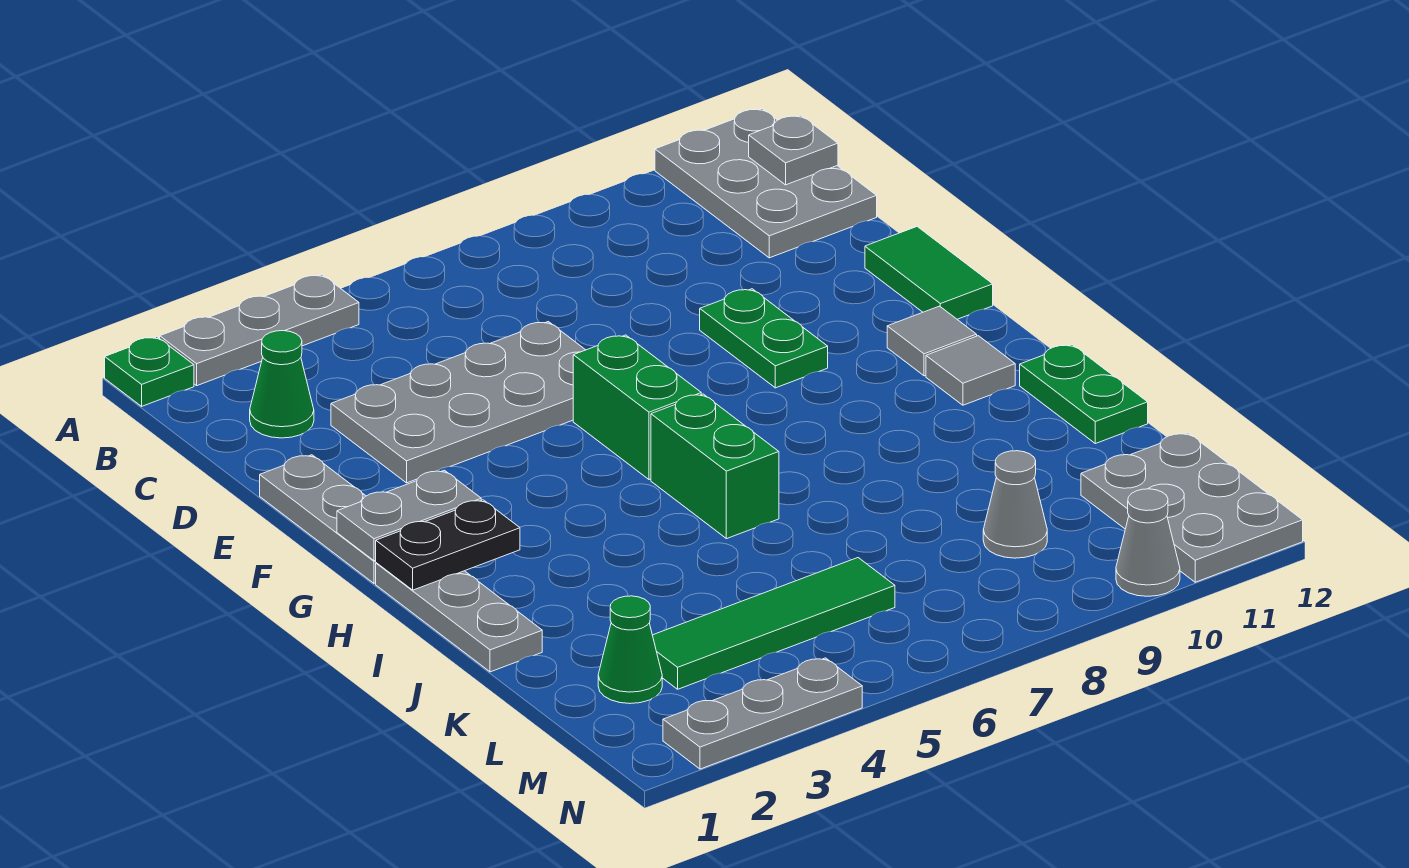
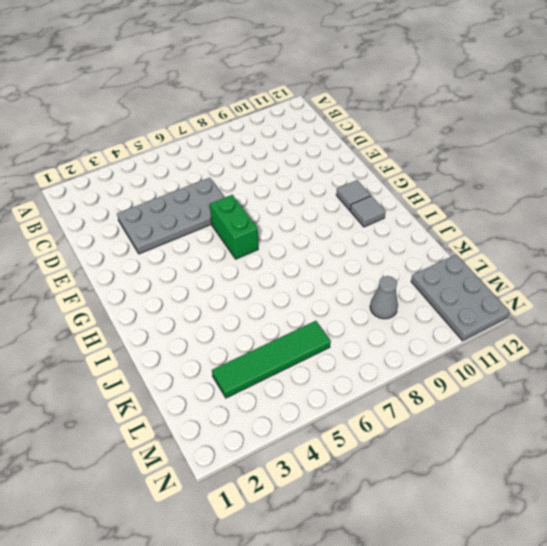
none -> green 1x1 plate [105,337,194,406]
none -> grey 1x3 plate [160,275,359,386]
none -> grey 2x3 plate [655,109,877,258]

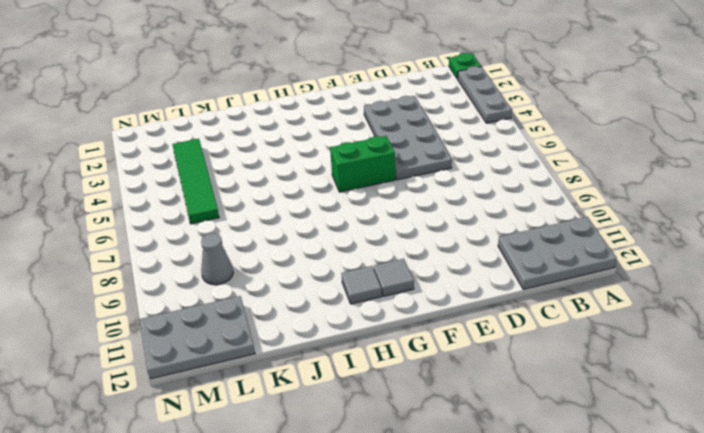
none -> green 1x1 cone [250,331,314,438]
none -> grey 1x3 plate [260,455,376,583]
none -> green 1x2 plate [700,289,828,388]

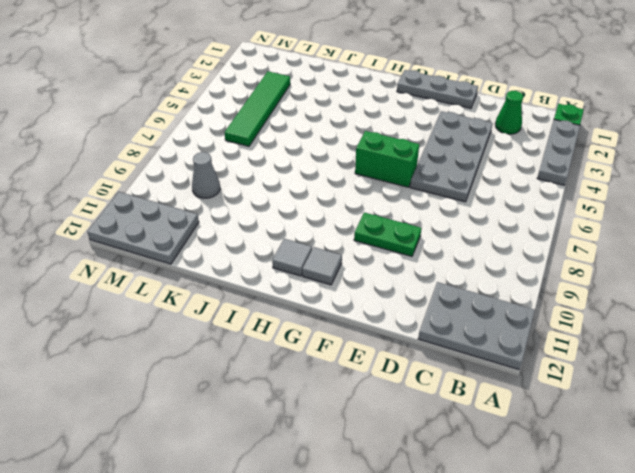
none -> green 1x2 tile [865,227,993,319]
none -> grey 1x3 plate [376,563,542,672]
none -> green 1x2 brick [651,394,779,539]

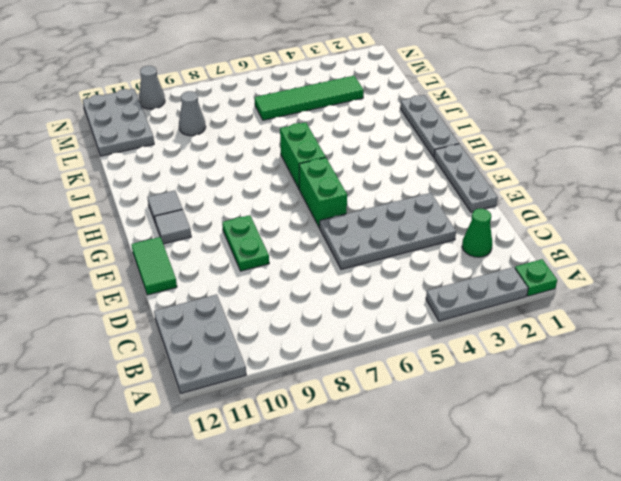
none -> green 1x2 plate [1020,345,1148,444]
none -> green 1x1 cone [598,596,662,704]
none -> grey 1x3 plate [663,658,862,769]

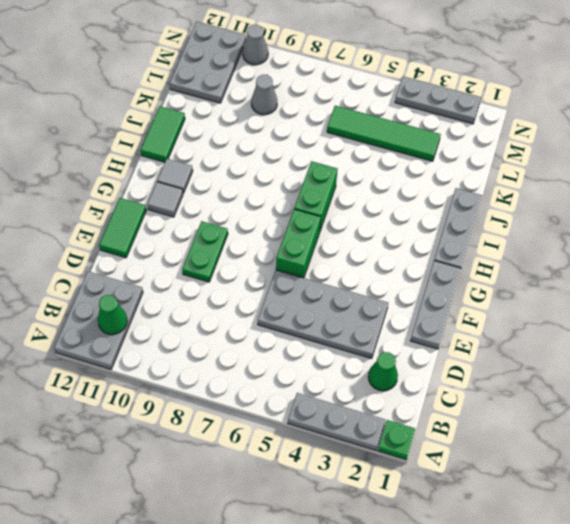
green 1x1 cone [98,295,127,335] -> green 1x1 cone moved to [598,596,662,704]
green 1x2 tile [141,106,185,162] -> green 1x2 plate [1020,345,1148,444]
none -> grey 1x1 plate [749,115,838,185]
none -> grey 1x2 plate [337,470,481,561]
none -> black 1x2 plate [376,500,520,590]

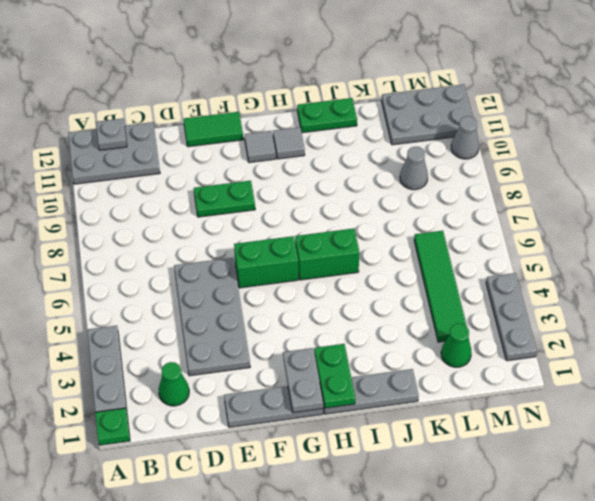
green 1x2 plate [315,344,355,408] -> black 1x2 plate [376,500,520,590]

